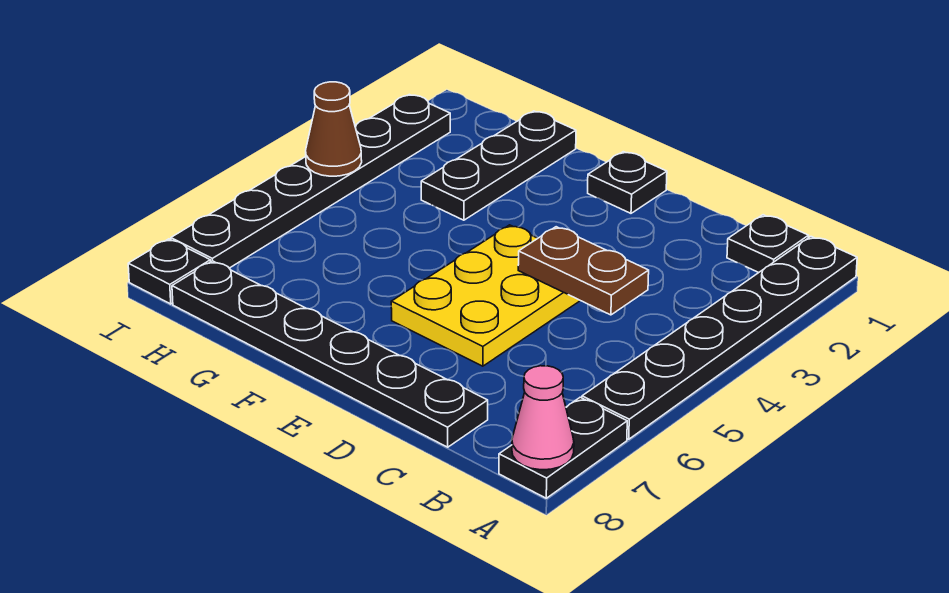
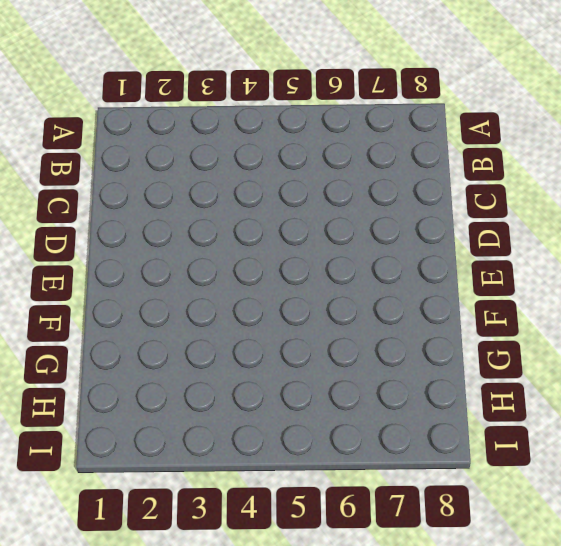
none -> black 1x6 plate [582,237,857,439]
none -> black 1x2 plate [499,397,627,498]
none -> black 1x1 plate [727,215,809,273]

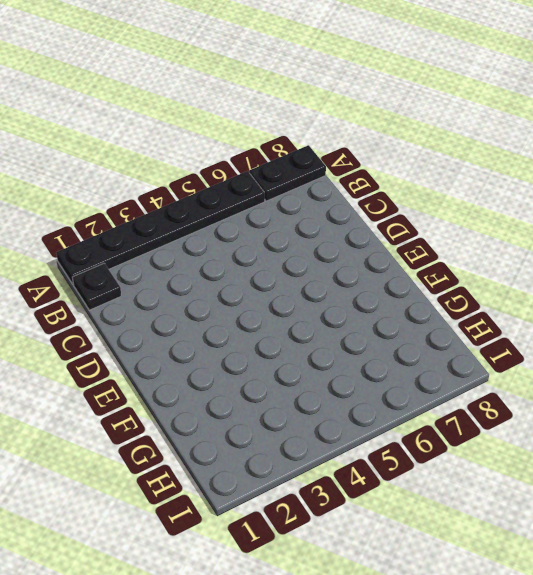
none -> black 1x6 plate [172,261,488,447]
none -> yellow 2x3 plate [391,225,580,366]
none -> black 1x1 plate [588,152,667,213]

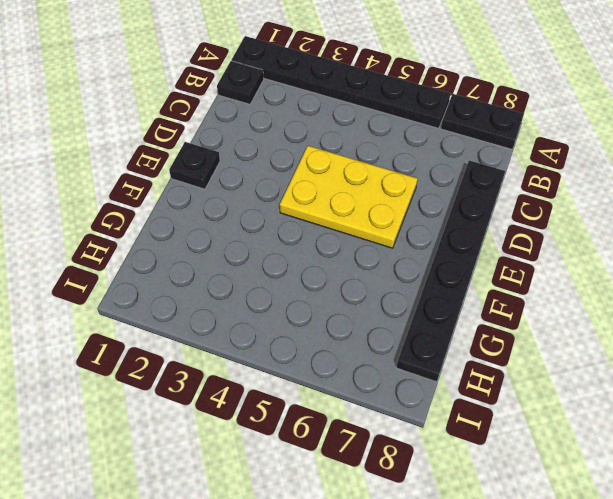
none -> black 1x3 plate [421,111,576,220]
none -> black 1x6 plate [171,94,450,268]
none -> black 1x1 plate [128,239,210,304]

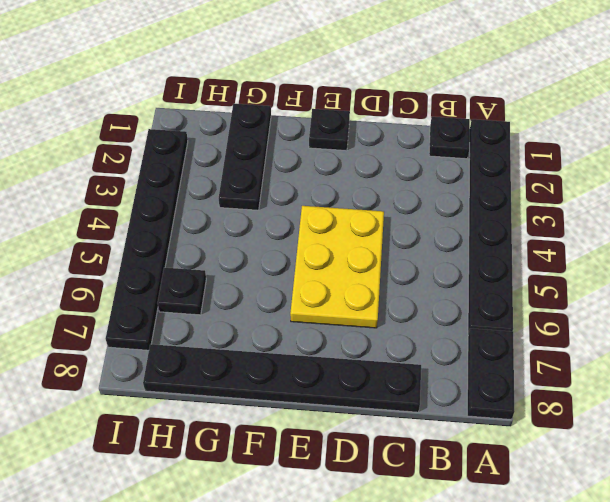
black 1x1 plate [158,268,206,315] -> black 1x1 plate moved to [128,239,210,304]
none -> pink 1x1 cone [512,366,574,470]
none -> brown 1x2 plate [518,227,649,315]
none -> brown 1x1 cone [306,82,362,176]

